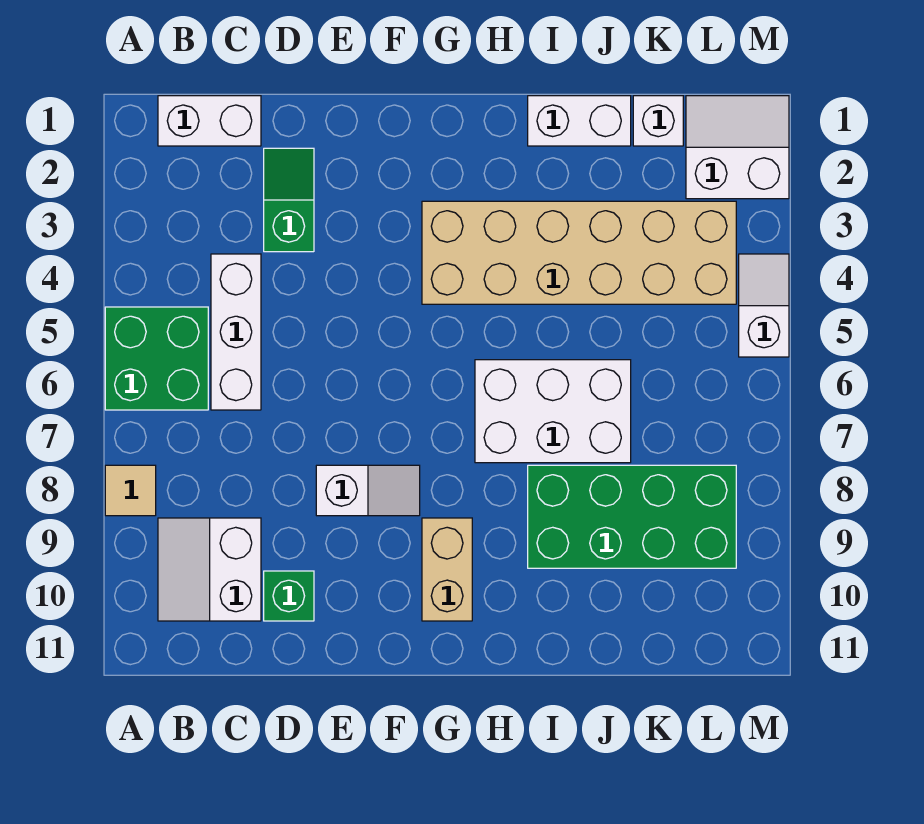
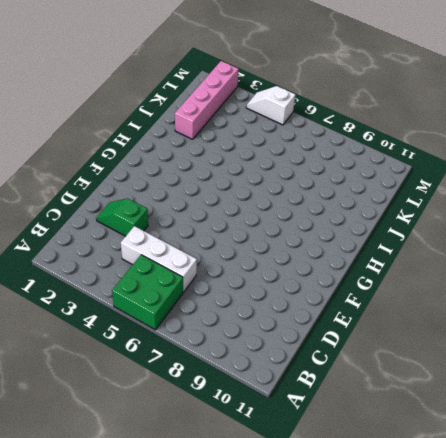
pink 1x4 brick [175,61,239,139] -> white 2x2 slope [686,96,789,199]
none -> tan 1x1 tile [105,465,156,516]
none -> white 1x2 brick [158,96,261,146]
none -> white 2x2 slope [158,518,261,621]

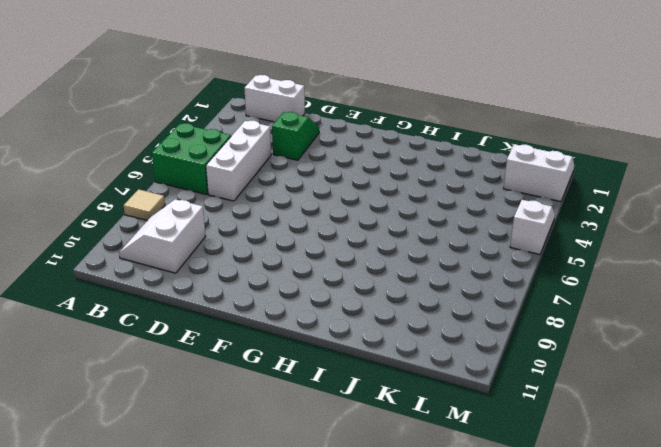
none -> green 1x1 brick [264,571,314,621]
none -> white 1x2 slope [316,465,420,516]
none -> tan 2x6 brick [422,201,736,304]

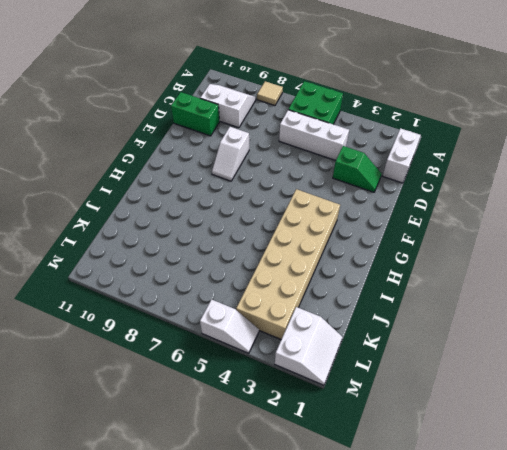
green 1x2 brick [171,92,220,136] -> green 1x1 brick [264,571,314,621]
none -> tan 1x2 brick [422,518,472,621]
none -> white 2x3 brick [475,360,631,463]
none -> white 1x2 brick [528,96,631,146]

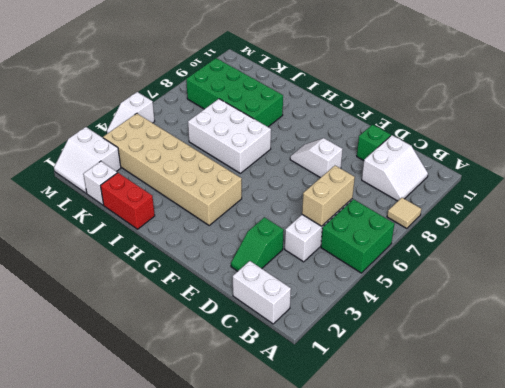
tan 1x2 brick [302,166,355,226] -> tan 1x2 brick moved to [422,518,472,621]
red 1x2 brick [101,173,155,229] -> white 1x2 brick [528,96,631,146]

